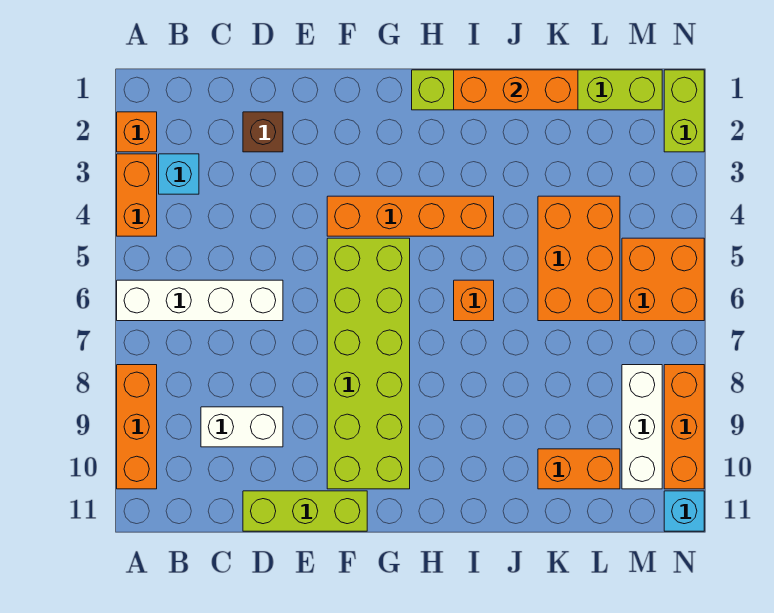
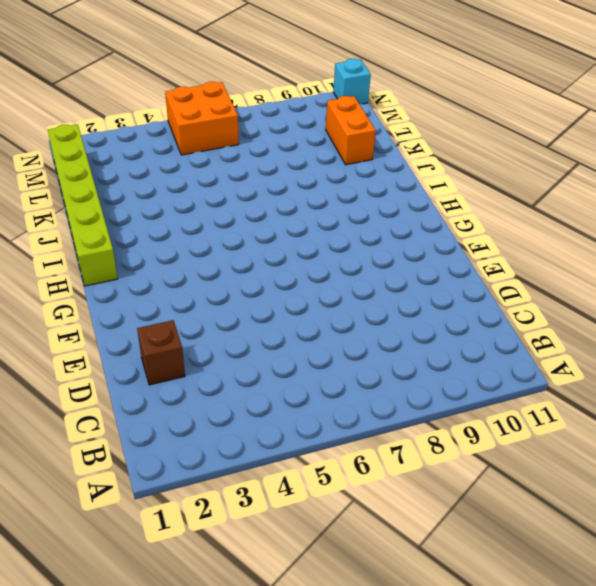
none -> orange 1x1 brick [117,112,157,152]
none -> orange 1x2 brick [117,154,157,236]
none -> white 1x4 brick [117,280,283,321]

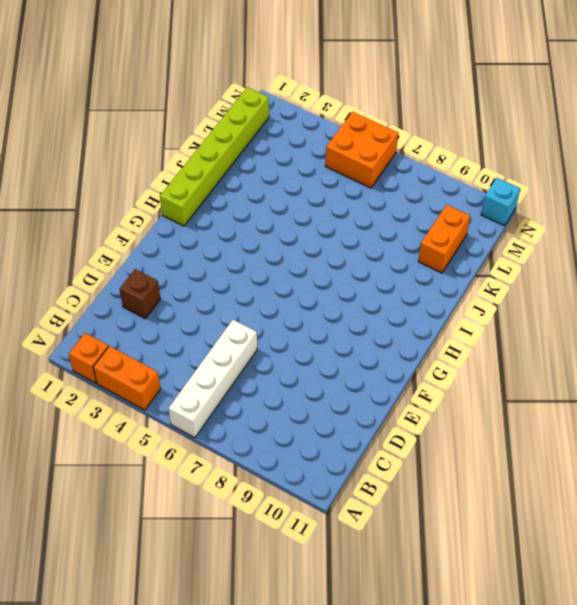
none -> orange 1x3 brick [117,365,157,489]
none -> cyan 1x1 brick [159,154,199,194]
none -> white 1x2 brick [201,407,283,447]

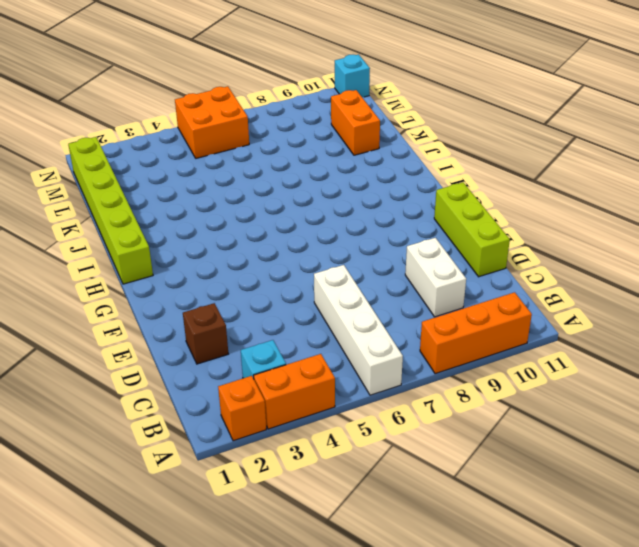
none -> orange 1x4 brick [327,196,494,236]
none -> lime 2x6 brick [327,238,410,489]
none -> orange 1x1 brick [454,280,494,321]

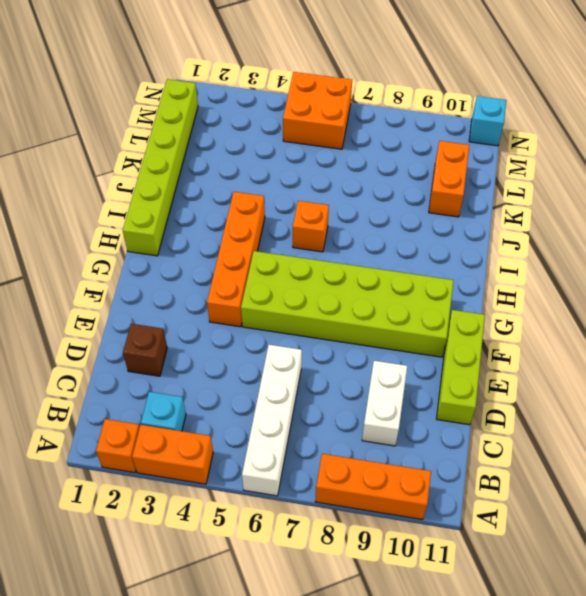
none -> orange 2x3 brick [538,196,620,321]
none -> white 1x3 brick [622,365,662,489]
none -> lime 1x2 brick [664,70,704,152]

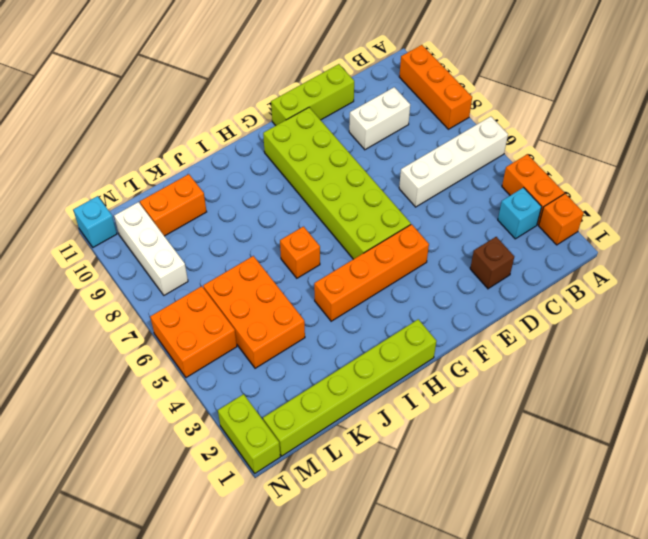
none -> orange 1x3 brick [664,365,704,489]
none -> orange 1x3 brick [454,70,578,110]

